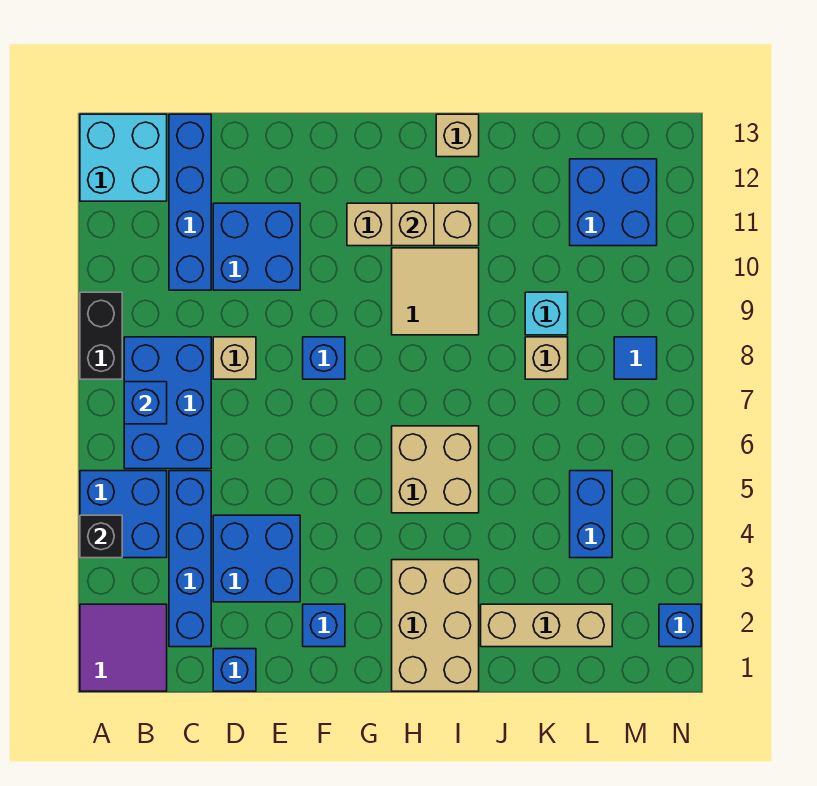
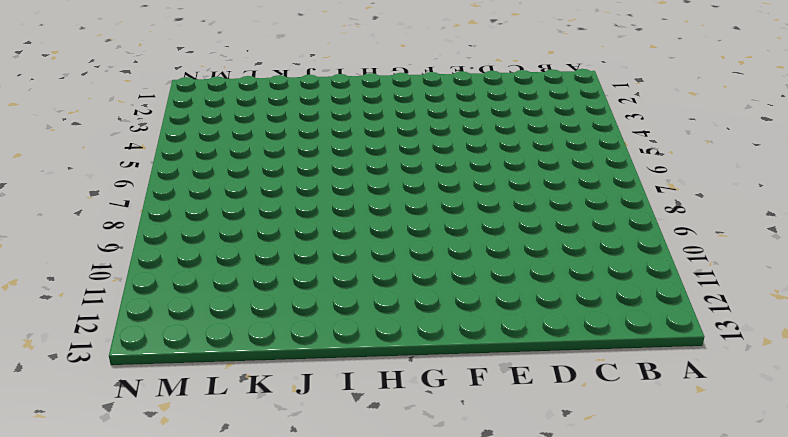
none -> purple 2x2 tile [80,604,167,691]
none -> blue 2x2 brick [80,471,167,558]
none -> black 1x2 brick [80,292,122,379]

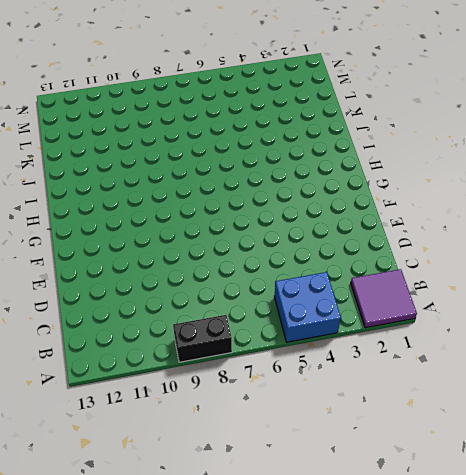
none -> cyan 2x2 brick [80,114,167,201]
none -> blue 2x3 brick [124,337,211,469]
none -> blue 1x4 brick [169,471,211,647]

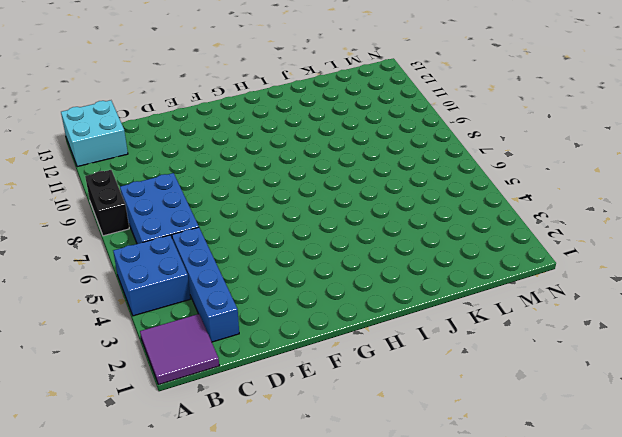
none -> blue 1x4 brick [169,114,211,290]
none -> blue 1x1 brick [213,649,256,691]
none -> blue 2x2 brick [213,515,300,602]

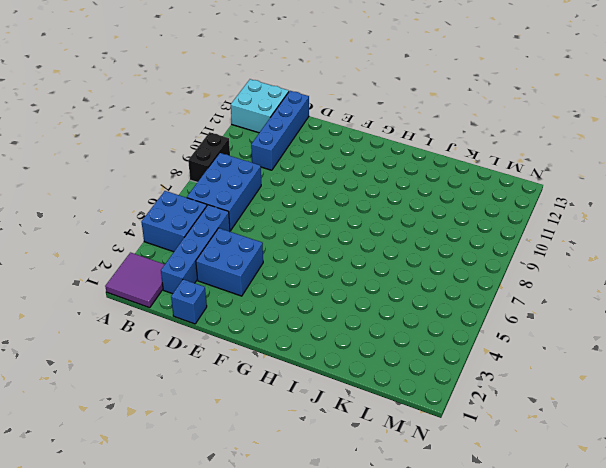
none -> tan 1x1 brick [213,337,256,379]
none -> blue 2x2 brick [213,203,300,290]
none -> blue 1x1 brick [303,604,345,647]

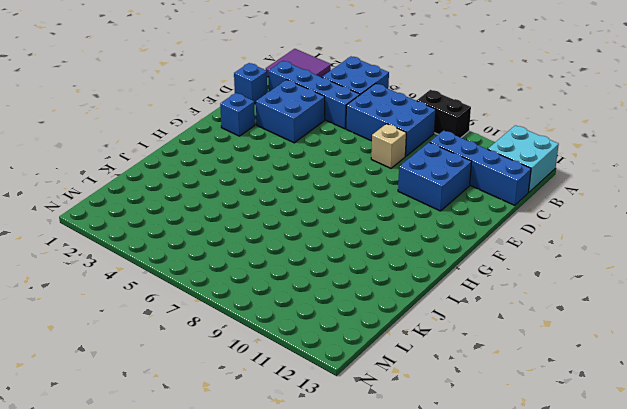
none -> blue 1x1 brick [303,337,345,379]
none -> tan 1x3 brick [347,203,479,246]
none -> tan 2x3 brick [392,560,479,691]

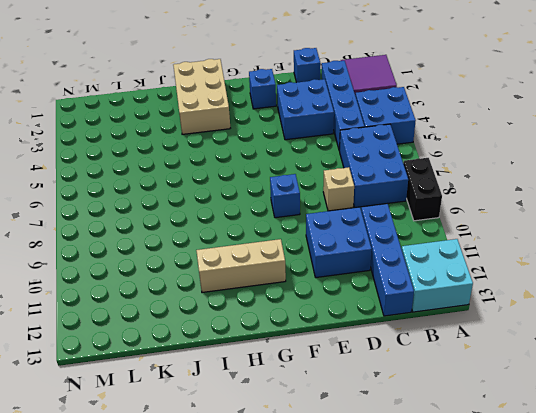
none -> tan 2x2 brick [392,426,479,513]
none -> tan 2x2 tile [392,248,479,335]
none -> tan 1x1 brick [436,114,479,157]

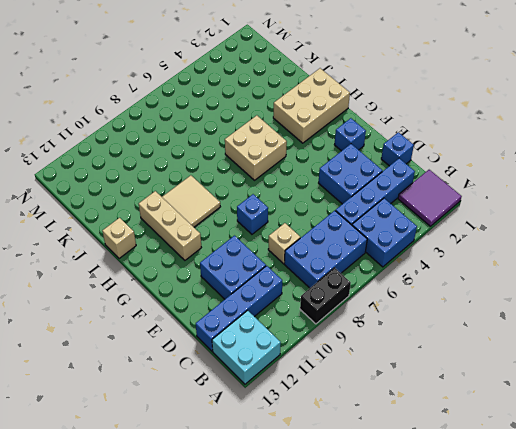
none -> tan 1x3 brick [481,604,612,647]
none -> tan 1x1 brick [525,337,568,379]
none -> cyan 1x1 brick [525,292,568,335]

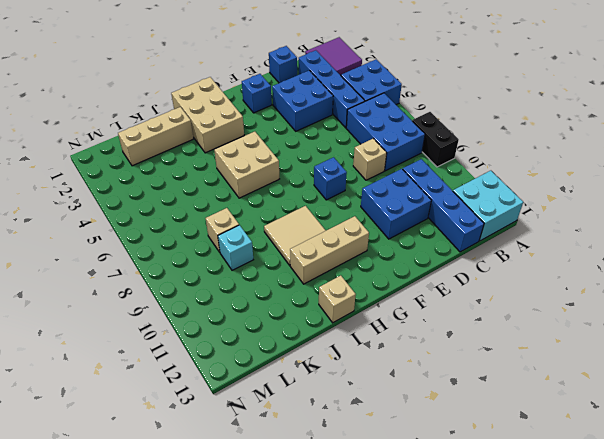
none -> blue 1x2 brick [570,471,612,558]
none -> blue 2x2 brick [570,159,657,246]
none -> blue 1x1 tile [614,337,657,379]

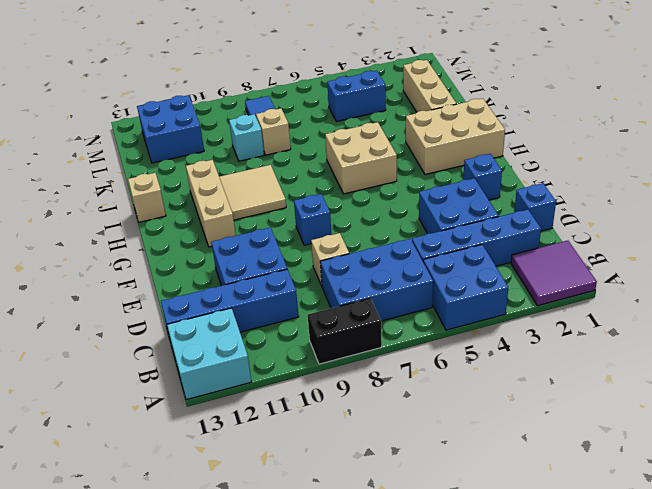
none -> blue 1x1 brick [659,604,701,647]
none -> black 1x1 brick [80,515,122,558]
none -> blue 1x1 brick [124,382,167,424]

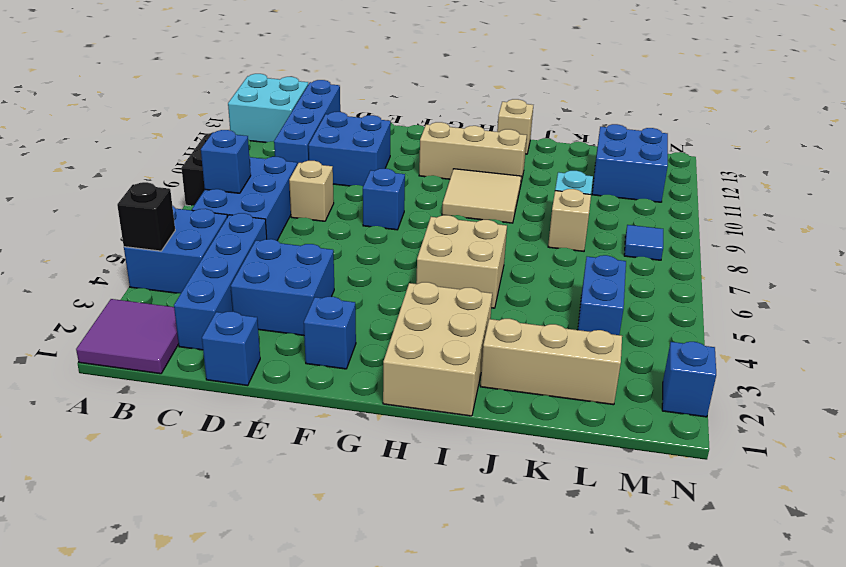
none -> tan 1x1 brick [392,203,434,246]

